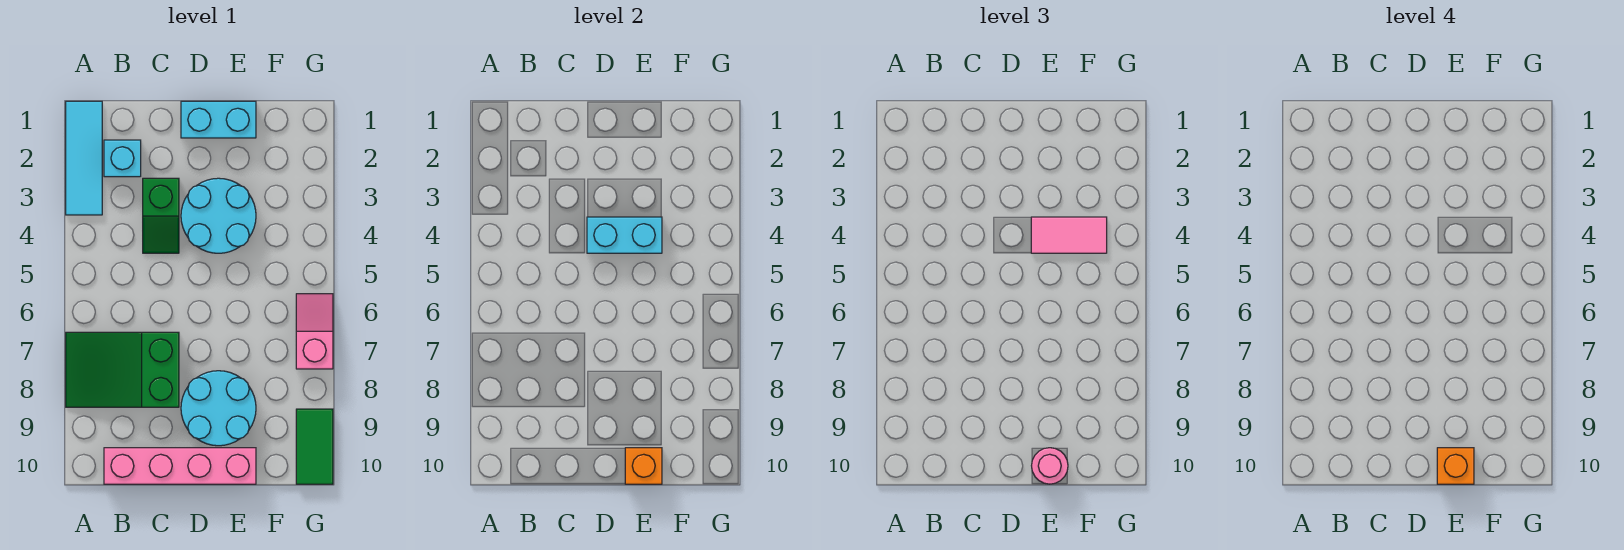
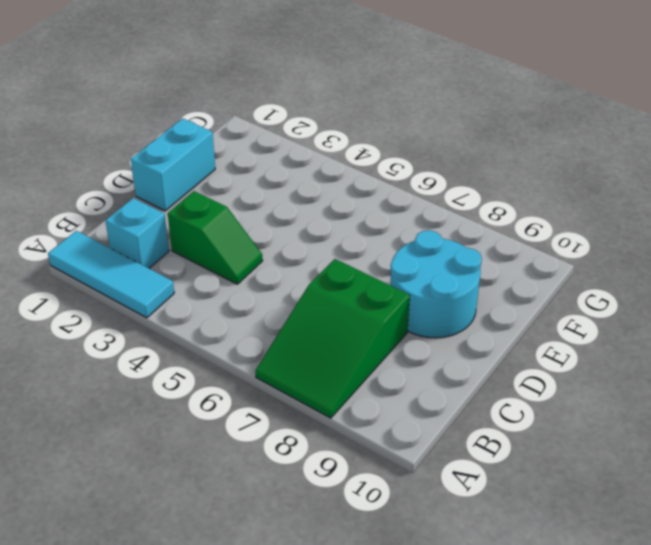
none -> pink 1x4 brick [104,448,256,484]
none -> cyan 2x2 round brick [181,178,256,253]
none -> pink 1x2 slope [296,294,333,369]

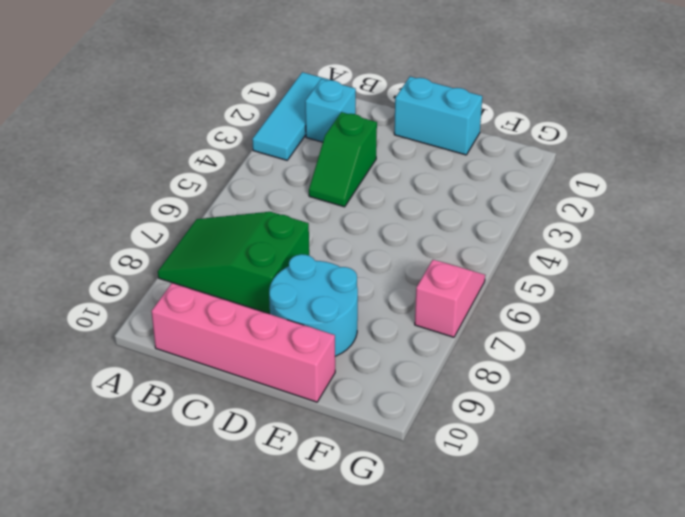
none -> cyan 2x2 round brick [181,178,256,253]
none -> green 1x2 tile [296,409,333,484]
none -> cyan 1x2 brick [587,217,662,253]

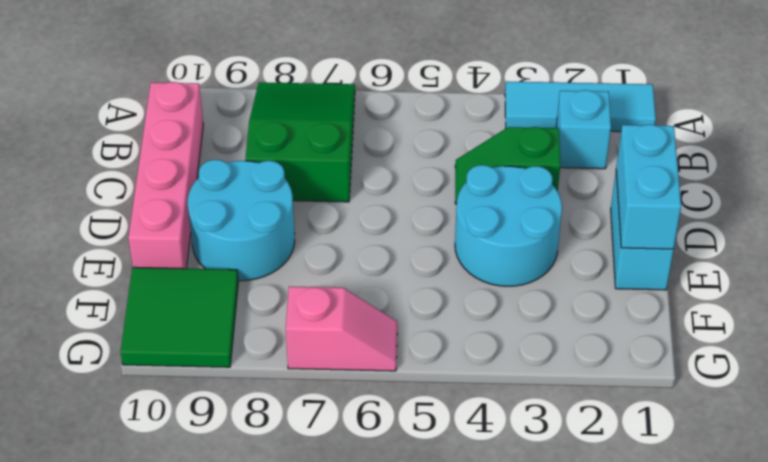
cyan 1x2 brick [616,125,681,249] -> cyan 1x2 brick moved to [587,217,662,253]
green 2x2 tile [121,267,238,367] -> green 1x2 tile [296,409,333,484]
none -> orange 1x1 brick [625,448,662,484]
none -> pink 1x2 tile [1031,217,1107,253]
none -> pink 1x1 round brick [1032,448,1068,484]

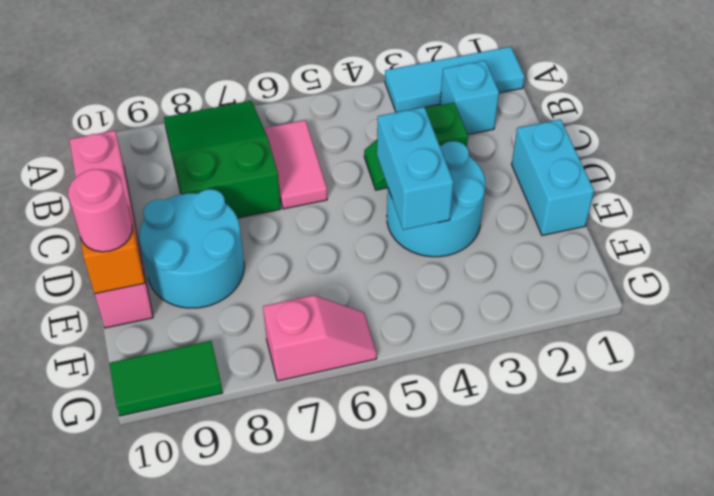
pink 1x2 tile [264,120,327,209] -> pink 1x2 tile moved to [1031,217,1107,253]
none -> orange 1x1 brick [1437,448,1474,484]

